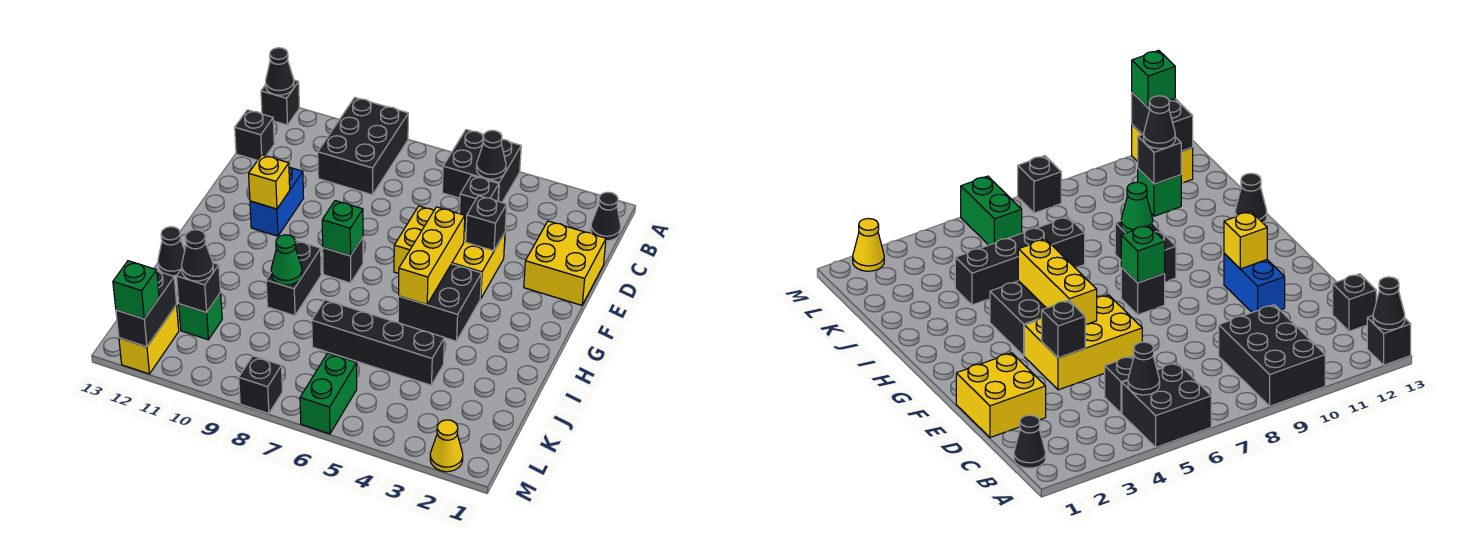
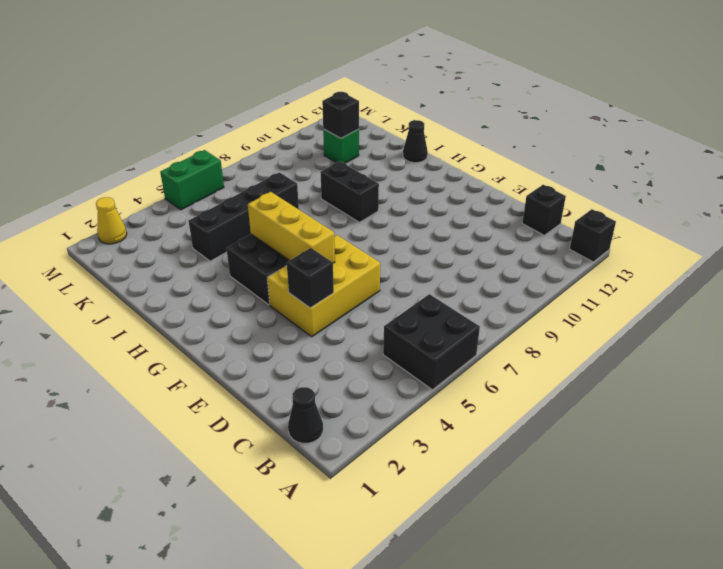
green 1x2 brick [160,150,224,210] -> green 1x2 brick turned to [300,353,357,434]
none -> black 2x3 brick [318,98,408,195]
none -> black 1x1 brick [459,176,499,220]
none -> yellow 2x2 brick [524,221,606,305]
none -> blue 1x2 brick [250,167,304,236]

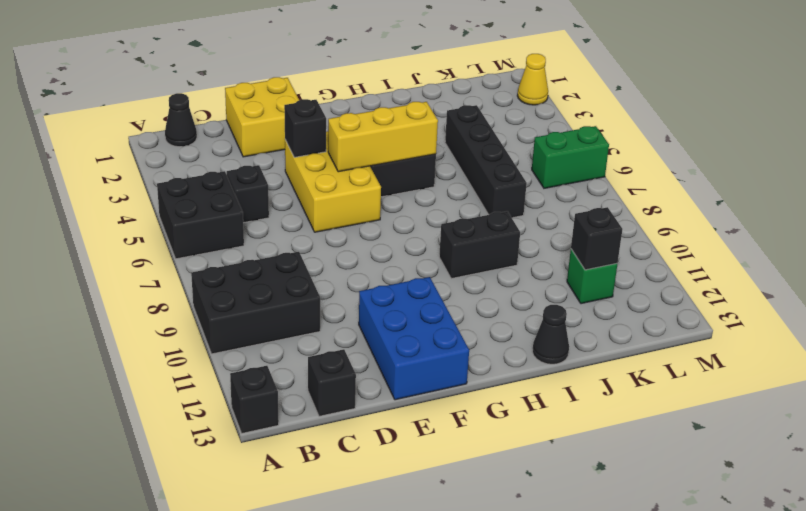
blue 2x3 brick [359,277,469,400] -> blue 1x2 brick [250,167,304,236]
none -> black 1x1 brick [323,237,363,283]
none -> yellow 1x2 brick [119,305,179,374]
none -> black 1x1 brick [239,356,282,414]
none -> black 1x1 cone [266,48,294,95]

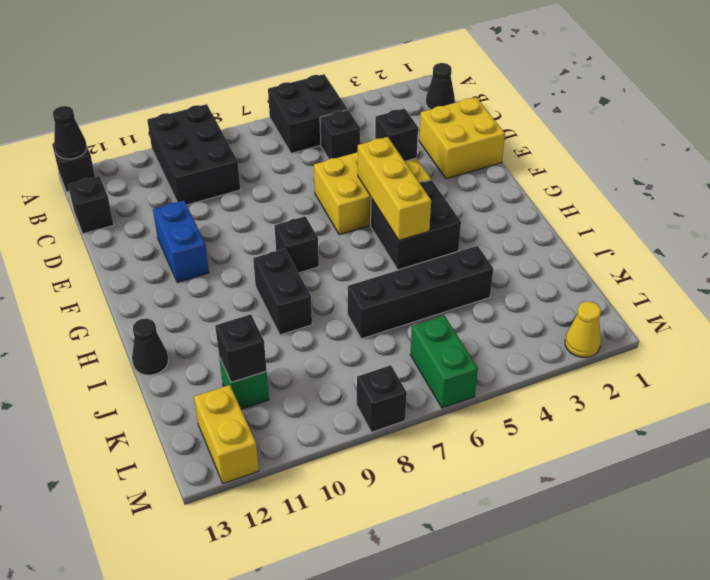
none -> black 1x1 cone [476,130,506,179]
none -> yellow 1x1 brick [249,155,290,209]
none -> green 1x1 brick [322,201,363,256]
none -> green 1x1 cone [271,235,302,285]

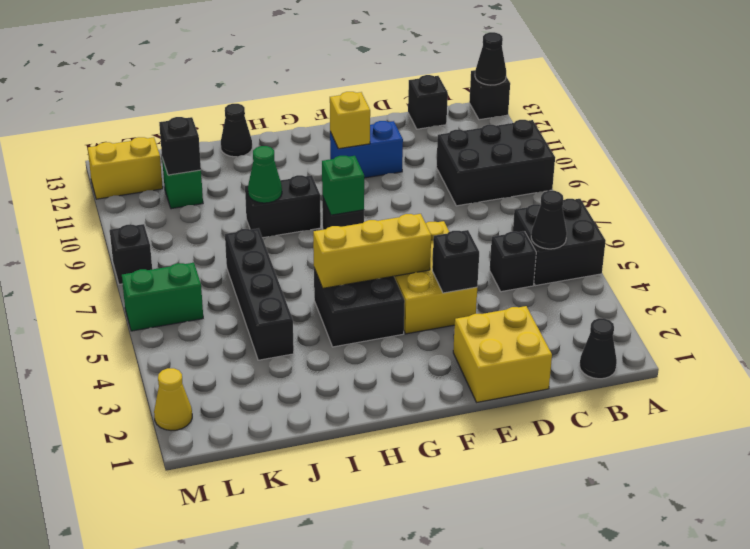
none -> black 1x2 brick [116,271,177,347]
none -> black 1x1 cone [182,230,213,281]
none -> green 1x1 brick [113,261,159,319]

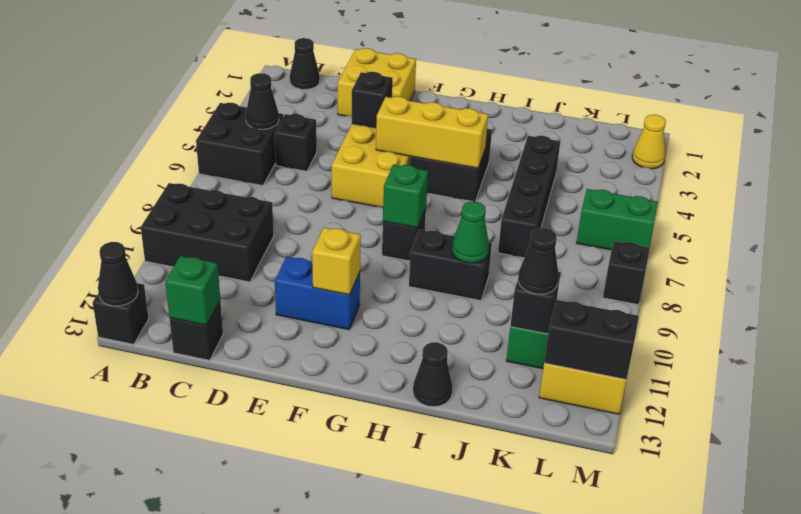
green 1x1 brick [165,256,220,325] -> green 1x1 brick moved to [113,261,159,319]

